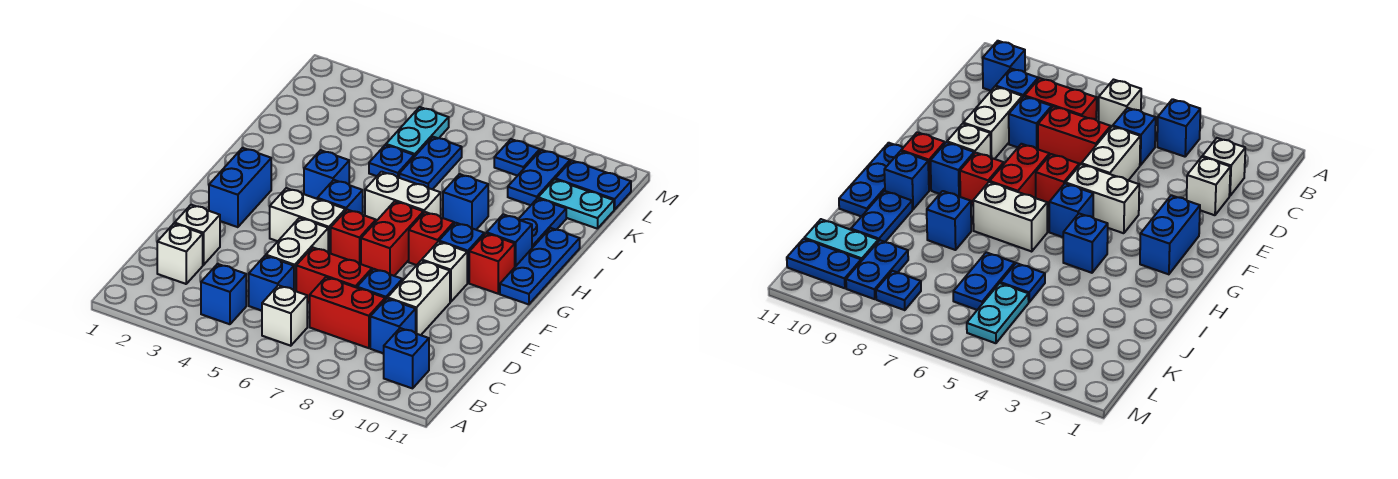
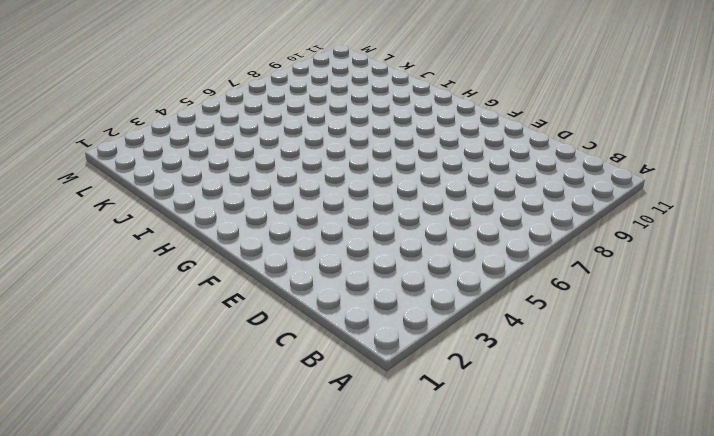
none -> blue 1x1 brick [201,264,246,324]
none -> white 1x1 brick [262,285,307,346]
none -> blue 1x1 brick [384,328,429,388]
none -> white 1x1 brick [157,224,203,284]

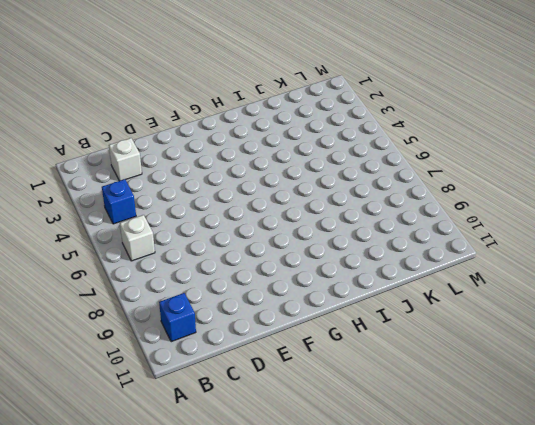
none -> blue 1x1 brick [249,256,294,311]
none -> red 1x2 brick [310,277,385,348]
none -> blue 1x1 brick [370,298,416,353]
none -> white 1x1 brick [174,205,220,265]

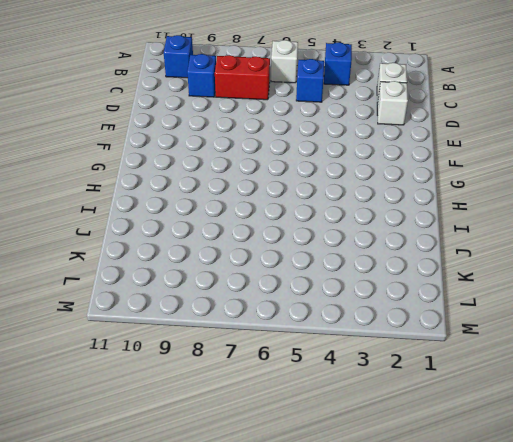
none -> white 1x2 brick [266,218,328,291]
none -> red 1x2 brick [296,247,372,302]
none -> blue 1x1 brick [357,269,402,300]
none -> white 1x2 brick [388,261,450,335]

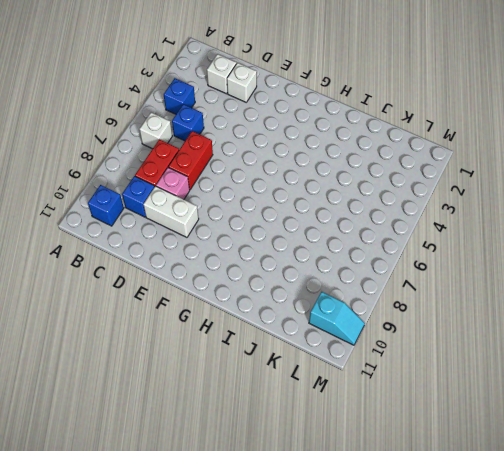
pink 1x1 brick [156,167,190,199] -> blue 1x1 brick [357,269,402,300]
cyan 1x2 slope [309,292,365,345] -> blue 1x2 plate [555,161,631,210]
none -> white 1x2 brick [266,218,328,291]
none -> blue 1x2 brick [209,148,271,227]
none -> white 1x2 brick [270,188,346,253]
none -> red 1x1 brick [331,210,376,264]

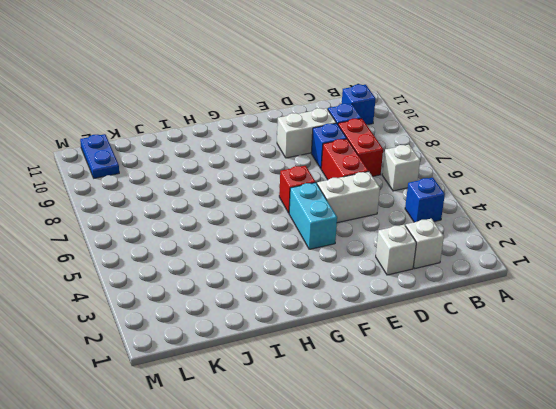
cyan 1x2 brick [289,183,337,249] -> white 1x2 brick [270,188,346,253]
none -> blue 1x1 brick [249,256,294,311]
none -> blue 1x2 brick [209,148,271,227]
none -> red 1x2 brick [361,201,424,276]
none -> white 1x1 brick [422,242,467,302]

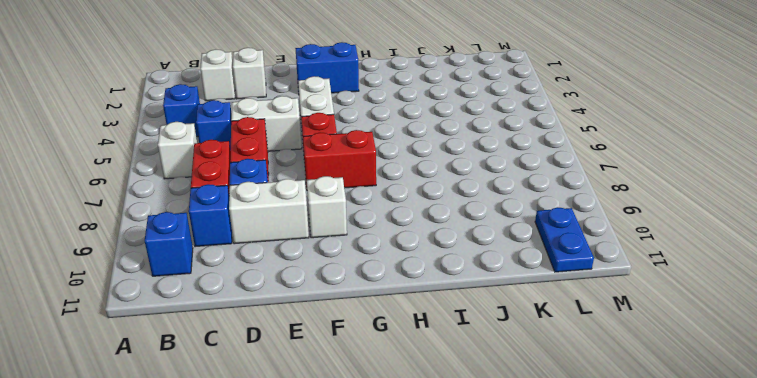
none -> blue 1x1 brick [317,180,363,215]
none -> red 1x1 brick [409,212,454,265]
none -> blue 1x1 brick [439,223,484,283]
none -> red 1x1 brick [469,233,515,294]

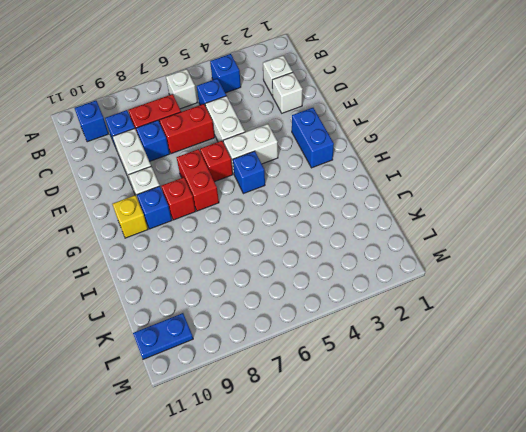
yellow 1x1 brick [112,195,148,238] -> red 1x1 brick [469,233,515,294]
none -> blue 1x3 plate [500,228,580,304]
none -> blue 1x1 brick [304,150,349,199]
none -> white 1x2 brick [365,172,441,221]
none -> blue 1x1 brick [487,214,532,267]

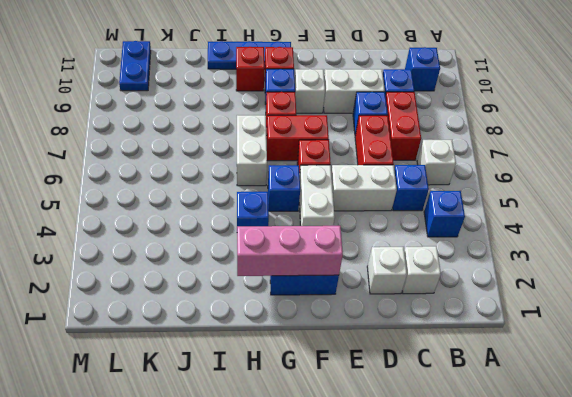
pink 1x3 brick [237,226,343,276] -> none
red 1x1 brick [236,47,265,91] -> blue 1x1 brick [487,214,532,267]
none -> blue 1x1 brick [443,174,488,230]
none -> blue 1x2 plate [518,198,566,248]
none -> blue 1x1 plate [369,145,414,178]
none -> blue 1x2 plate [399,137,462,189]

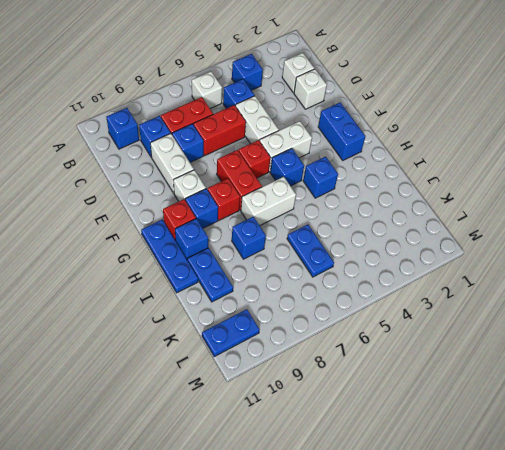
none -> blue 1x1 plate [369,145,414,178]
none -> cyan 1x2 plate [386,107,449,157]
none -> blue 1x2 plate [508,150,570,205]
none -> cyan 1x2 plate [538,179,614,229]

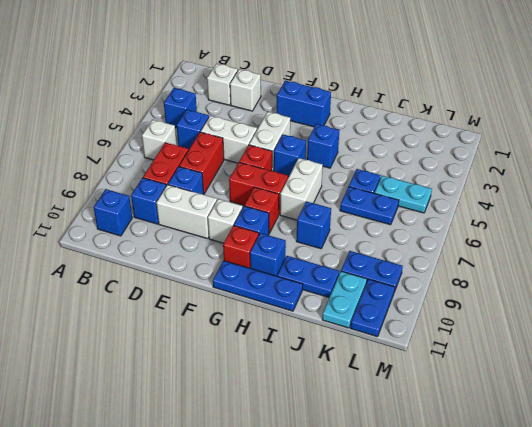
none -> blue 1x1 plate [494,139,540,176]

